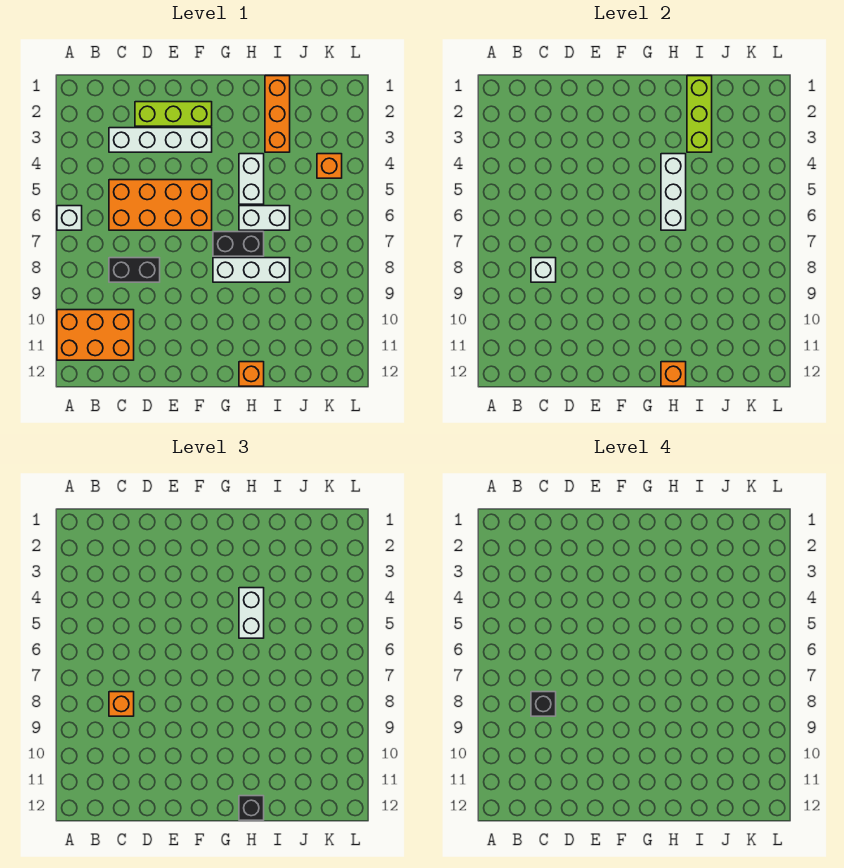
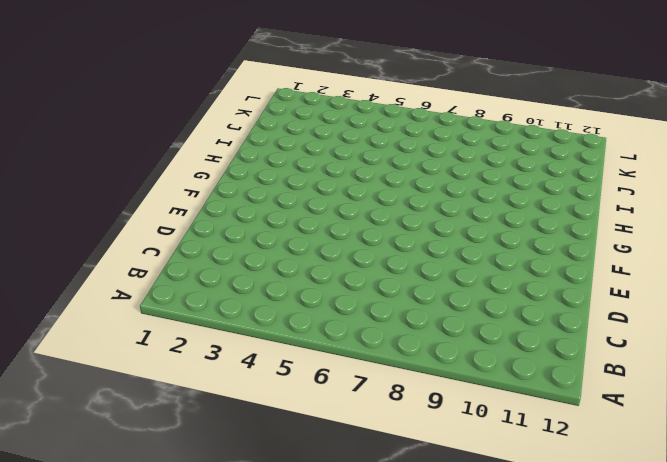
none -> white 1x1 brick [57,206,82,230]
none -> orange 2x3 brick [57,310,134,360]
none -> white 1x4 brick [109,128,212,152]

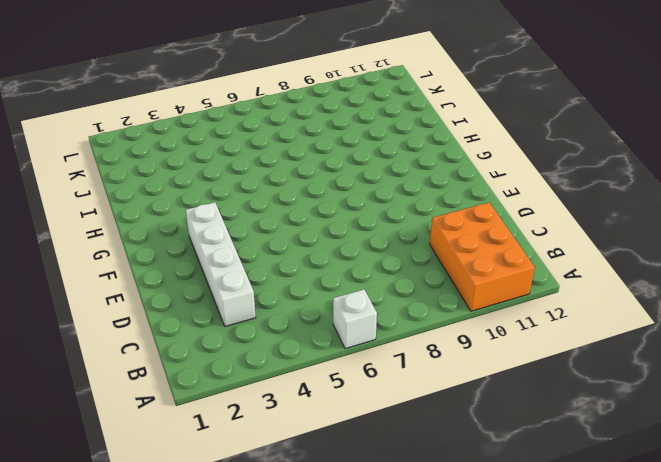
none -> orange 2x4 brick [109,180,212,230]
none -> black 1x2 brick [109,258,160,282]
none -> lime 1x3 brick [135,102,212,126]

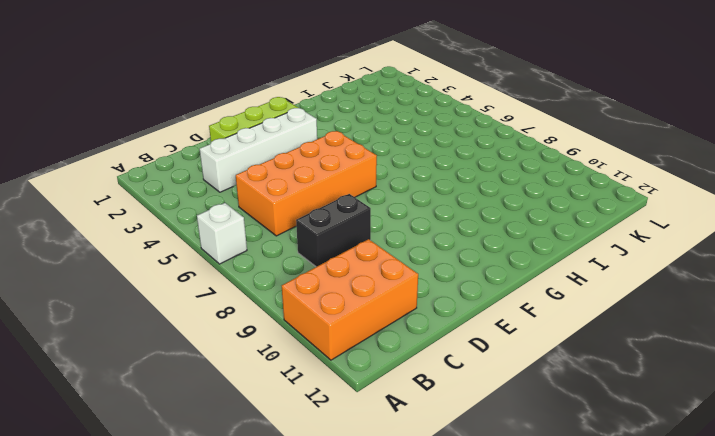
none -> black 1x2 brick [213,232,264,256]
none -> white 1x3 brick [213,258,290,282]
none -> white 1x2 brick [239,154,264,204]

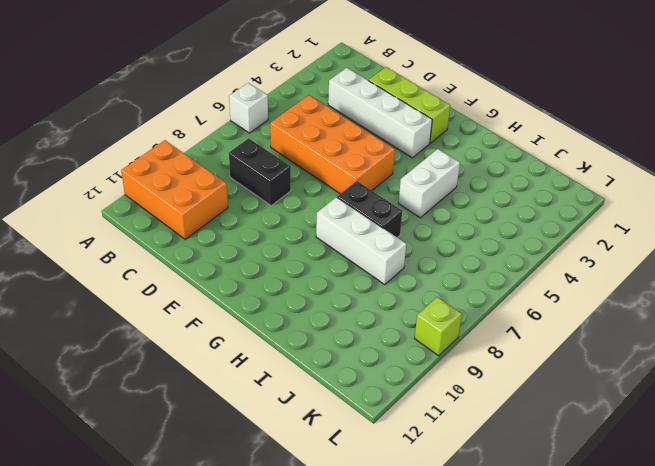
lime 1x1 brick [415,297,462,356] -> none
none -> white 1x2 brick [239,206,290,230]
none -> orange 1x1 brick [239,362,264,386]
none -> orange 1x3 brick [265,76,290,152]

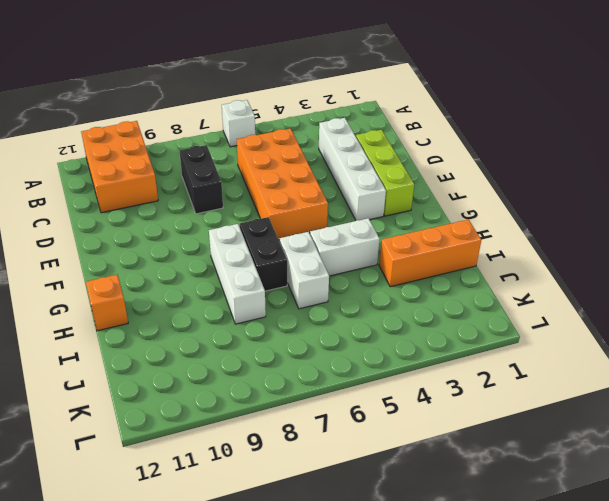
none -> orange 1x1 brick [317,154,342,178]
none -> white 1x1 brick [531,258,556,282]
none -> white 1x3 brick [661,154,686,230]

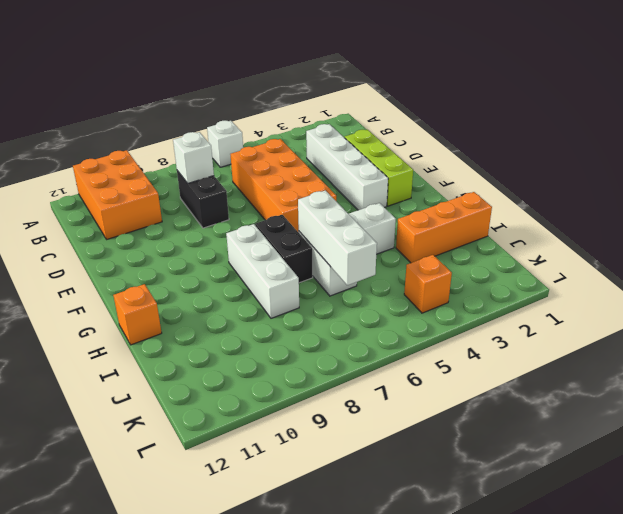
white 1x3 brick [298,190,377,285] -> white 1x3 brick turned to [661,154,686,230]
none -> orange 1x1 brick [661,362,686,386]
none -> lime 1x3 brick [687,76,712,152]
none -> orange 1x1 brick [109,692,134,716]

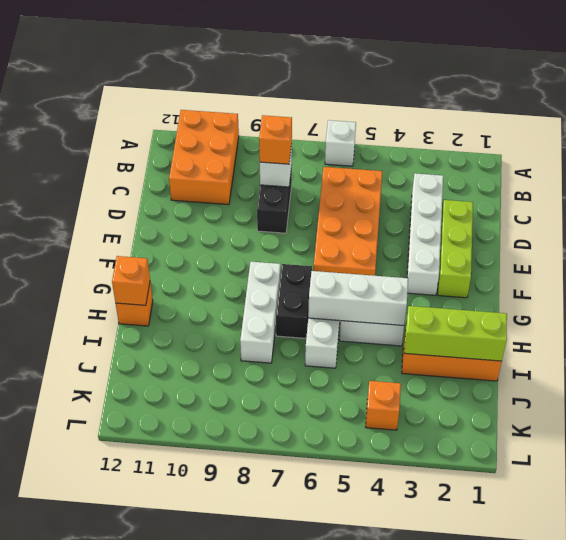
none -> white 1x2 brick [239,588,264,638]
none -> black 1x1 brick [239,796,264,820]
none -> black 1x1 brick [531,692,556,716]

